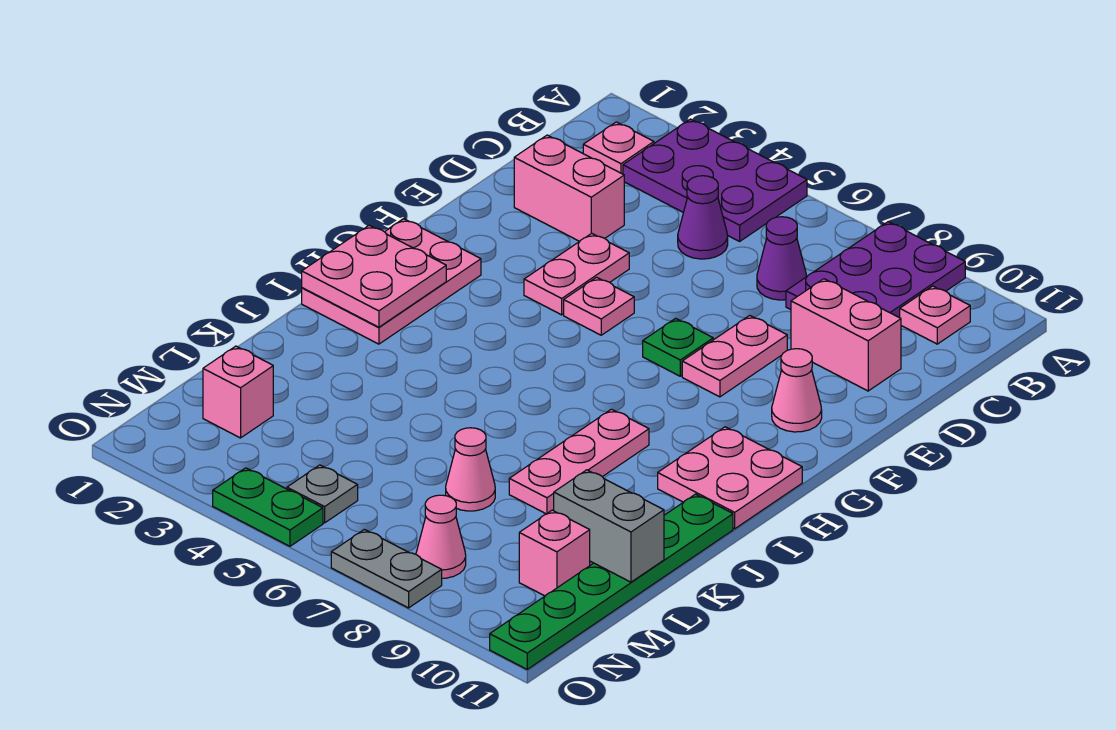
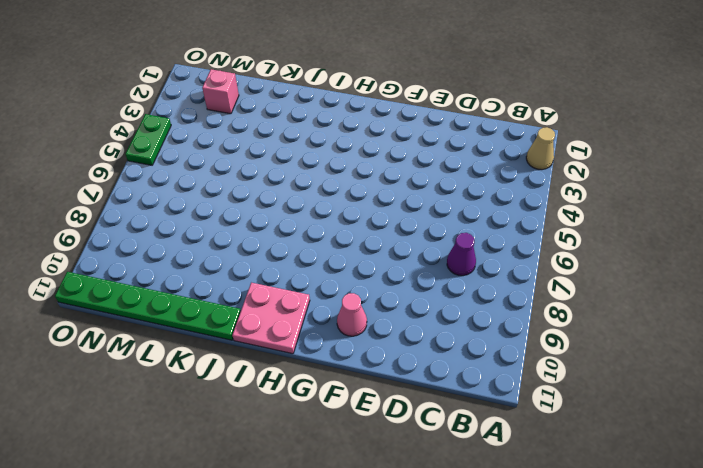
tan 1x1 cone [526,127,555,170] -> none
none -> purple 2x3 plate [623,119,807,241]
none -> purple 2x3 plate [786,222,965,318]
none -> pink 1x1 plate [583,122,654,174]

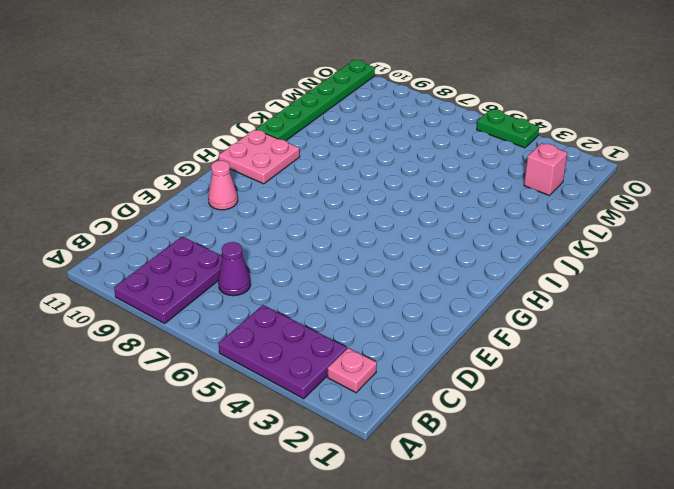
none -> pink 1x1 plate [900,286,970,344]
none -> purple 1x1 cone [678,176,728,259]
none -> pink 1x2 brick [514,135,624,242]

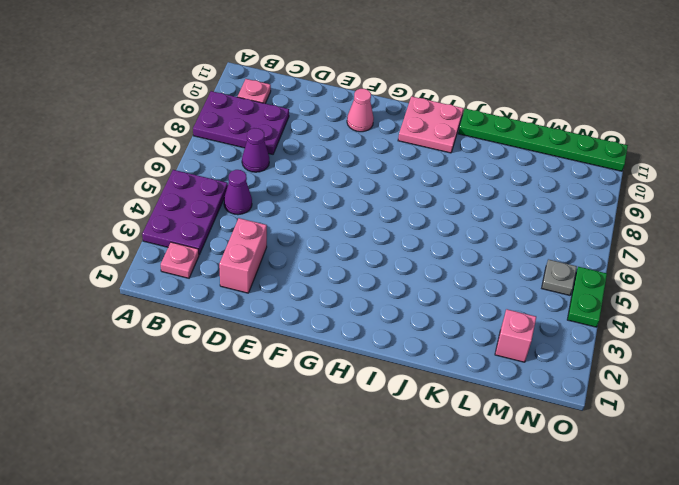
none -> pink 1x2 brick [791,279,901,391]
none -> pink 1x2 plate [524,233,629,315]
none -> pink 1x2 plate [682,316,787,397]

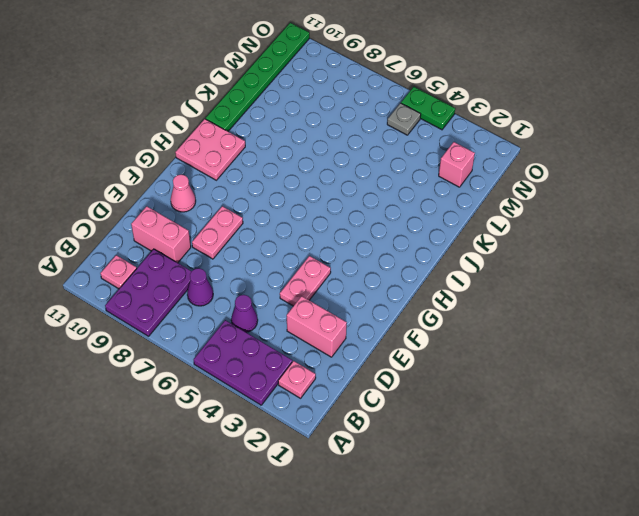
none -> pink 1x1 plate [564,277,634,335]
none -> green 1x1 plate [643,318,713,376]
none -> pink 2x3 plate [302,219,481,344]

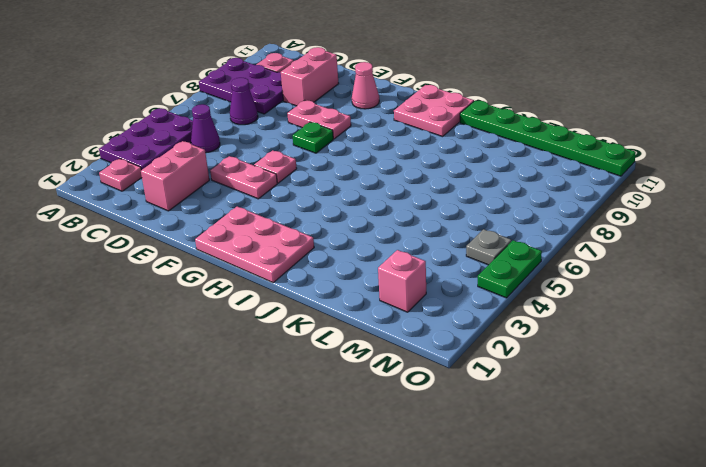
none -> pink 1x3 plate [509,409,649,514]
none -> pink 1x1 cone [446,428,495,511]
none -> pink 1x1 brick [519,510,590,596]

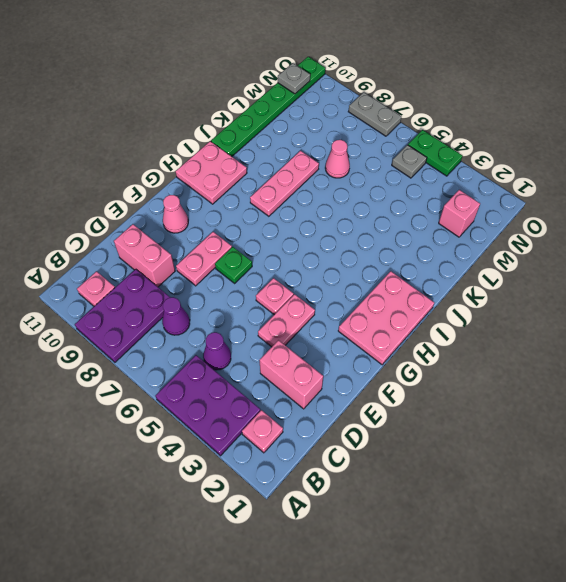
grey 1x1 plate [278,63,310,94] -> none
none -> pink 1x1 brick [519,510,590,596]
none -> pink 1x1 cone [416,495,466,578]
none -> pink 2x2 plate [302,225,446,327]

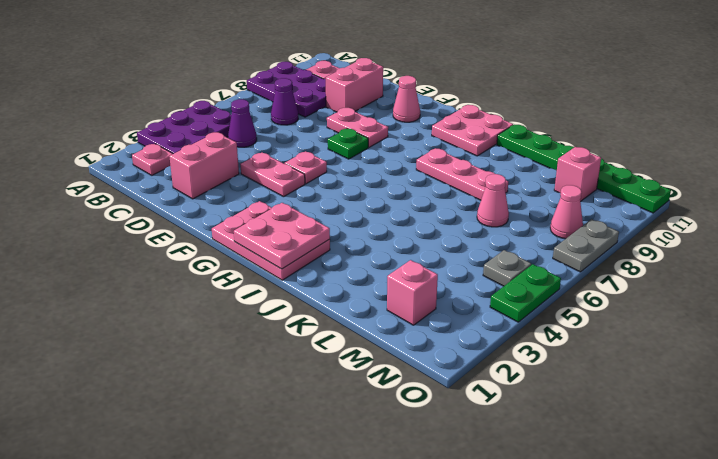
none -> grey 1x2 brick [554,470,664,582]

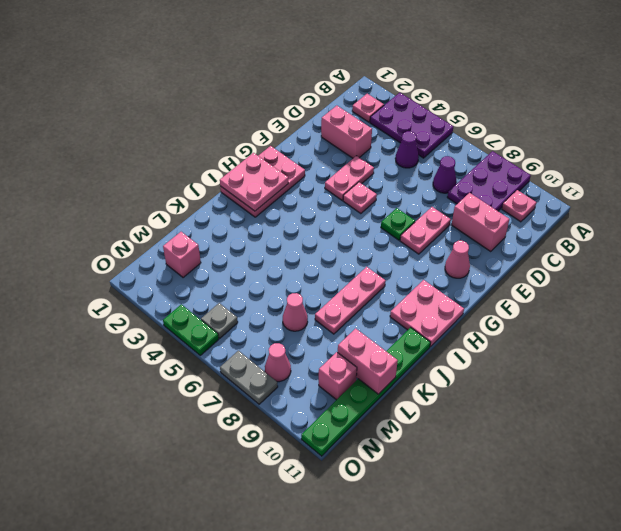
pink 1x2 brick [338,328,398,394] -> grey 1x2 brick [554,470,664,582]

